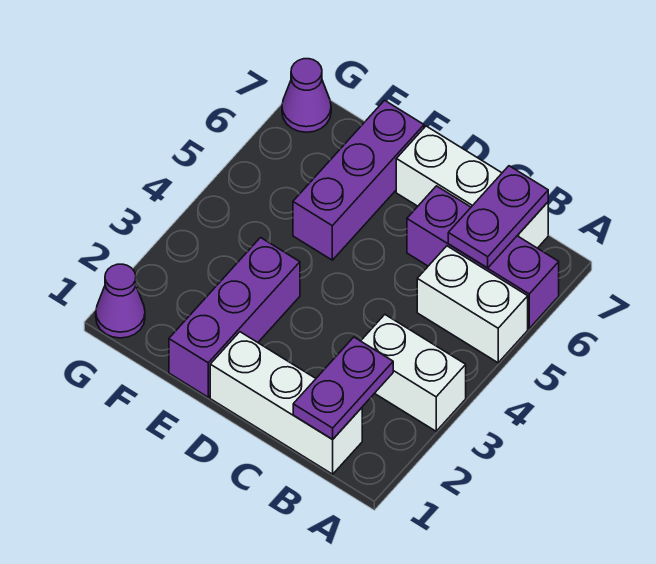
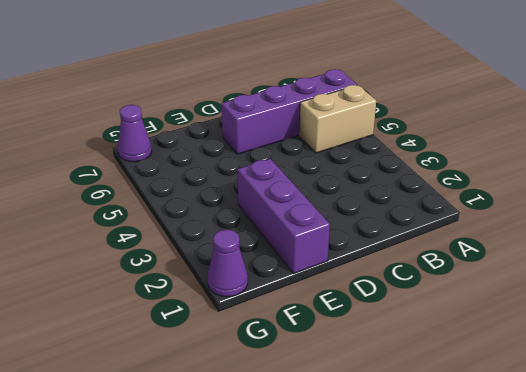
tan 1x2 brick [299,85,376,153] -> white 1x2 brick [417,246,528,363]
purple 1x4 brick [221,69,357,154] -> purple 1x3 brick [407,186,559,328]
none -> white 1x2 brick [361,315,466,431]
none -> white 1x3 brick [210,332,362,474]

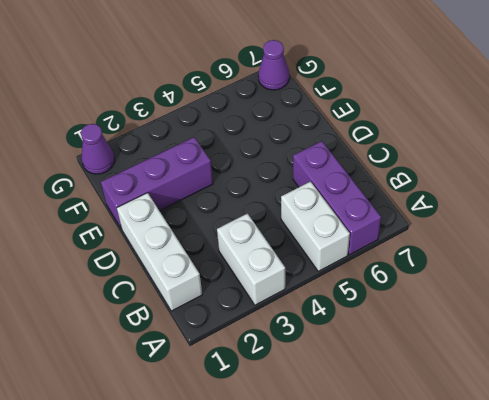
none -> white 1x3 brick [396,126,548,248]
none -> purple 1x3 brick [293,100,424,260]

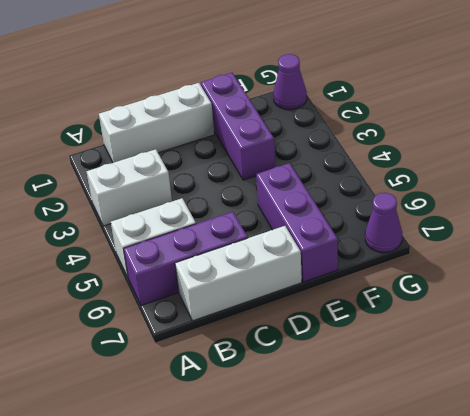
none -> purple 1x2 plate [293,337,393,439]
none -> purple 1x2 plate [448,166,548,268]

